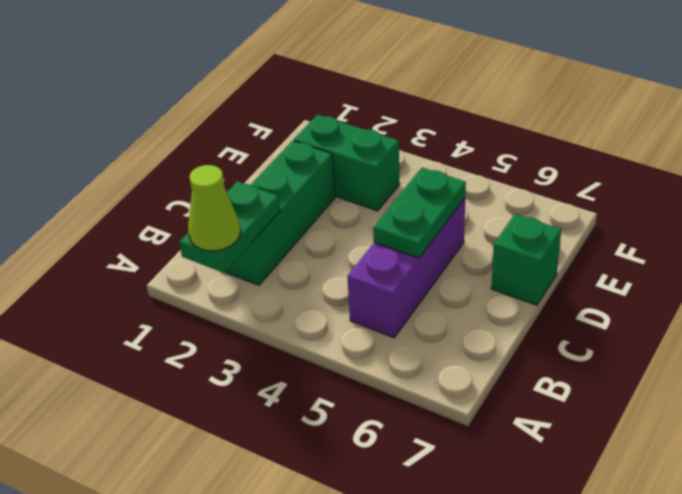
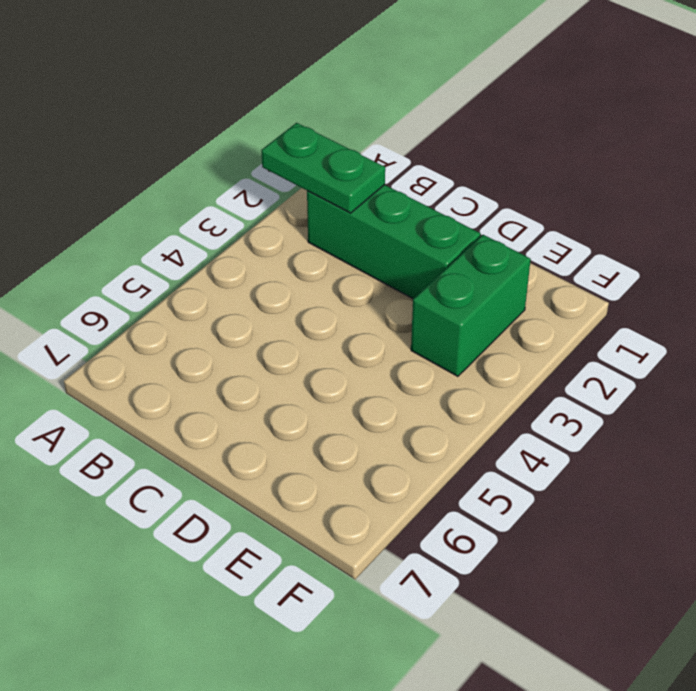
none -> purple 1x3 brick [347,198,465,338]
none -> green 1x1 brick [491,214,561,305]

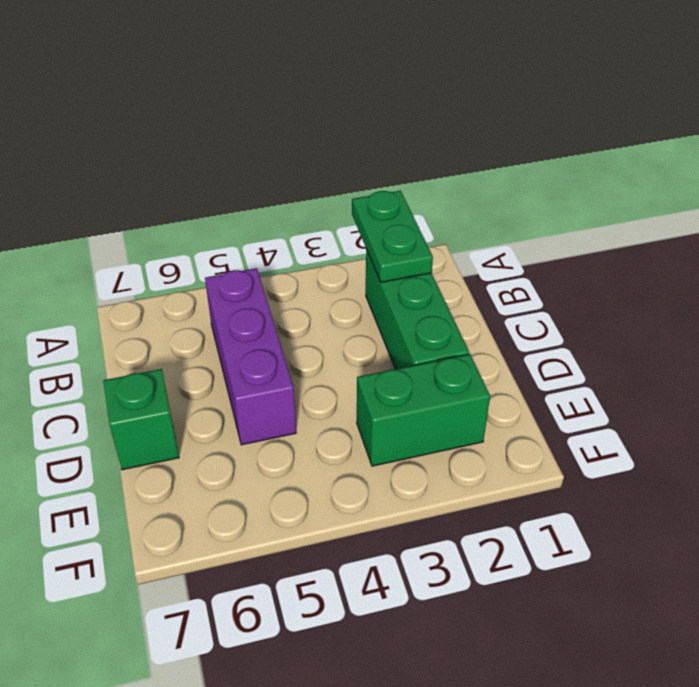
none -> green 1x2 plate [373,168,466,258]
none -> lime 1x1 cone [188,165,240,251]

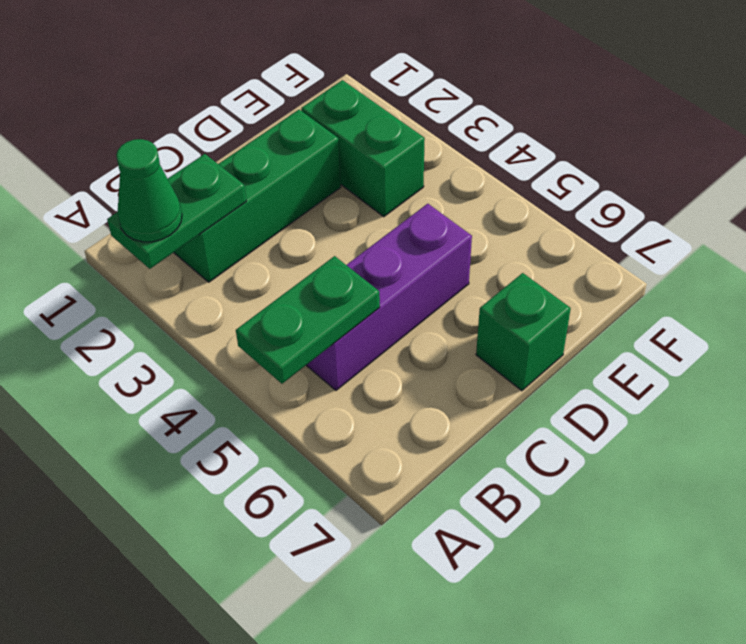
green 1x1 cone [116,139,182,242] -> lime 1x1 cone [188,165,240,251]
green 1x2 plate [236,256,380,384] -> green 1x2 plate moved to [373,168,466,258]

